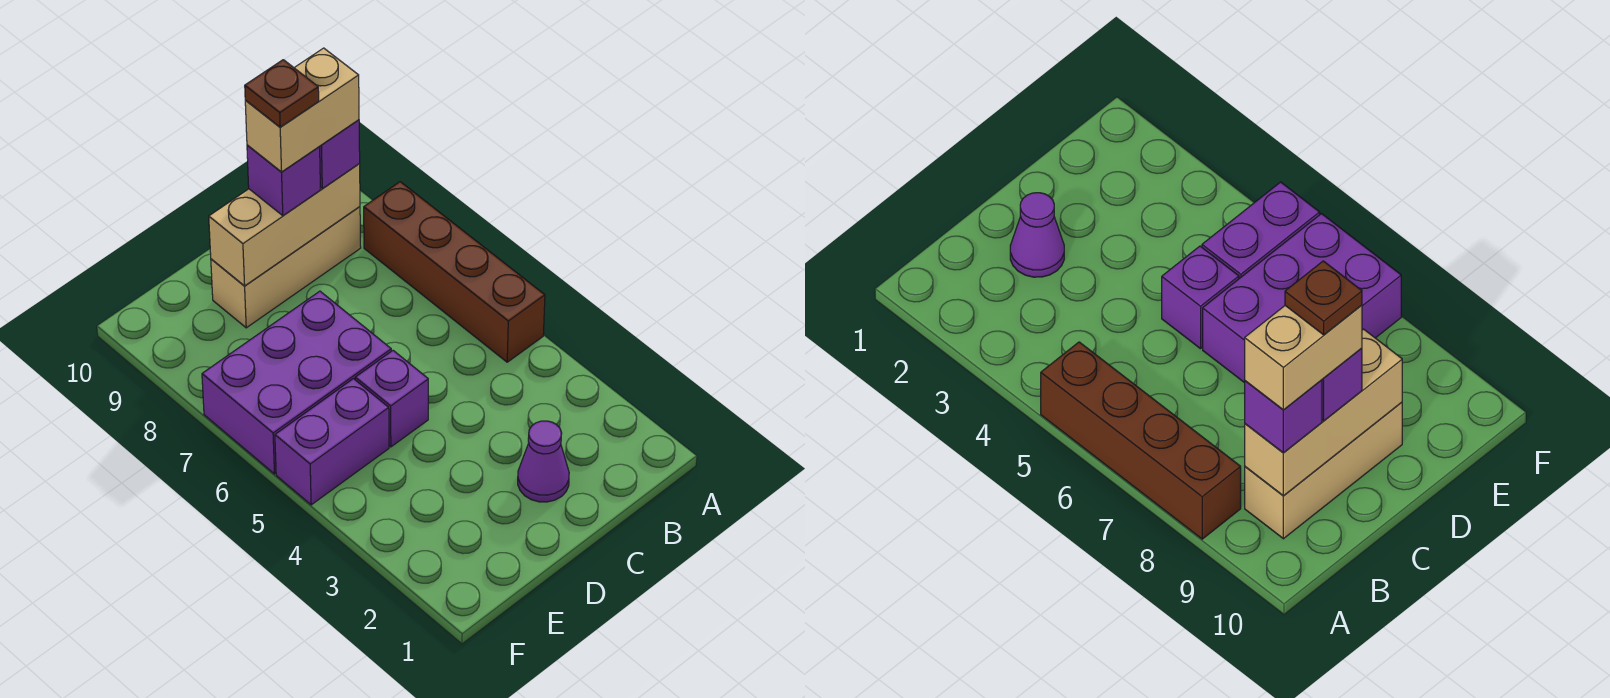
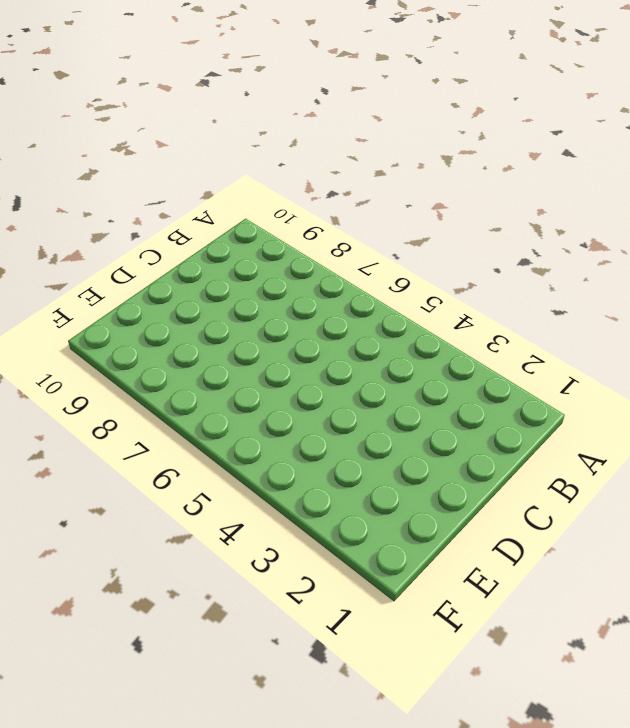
none -> brown 1x4 brick [364,182,545,362]
none -> tan 1x3 brick [211,207,361,328]

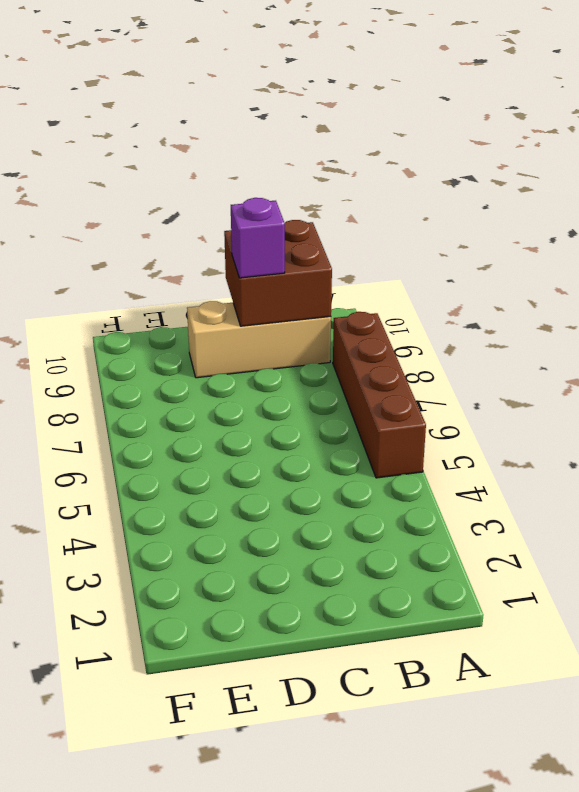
brown 2x2 brick [224,220,332,326] -> tan 1x3 brick [209,164,360,286]
none -> purple 1x1 cone [518,421,569,502]
none -> purple 1x1 brick [355,351,428,447]

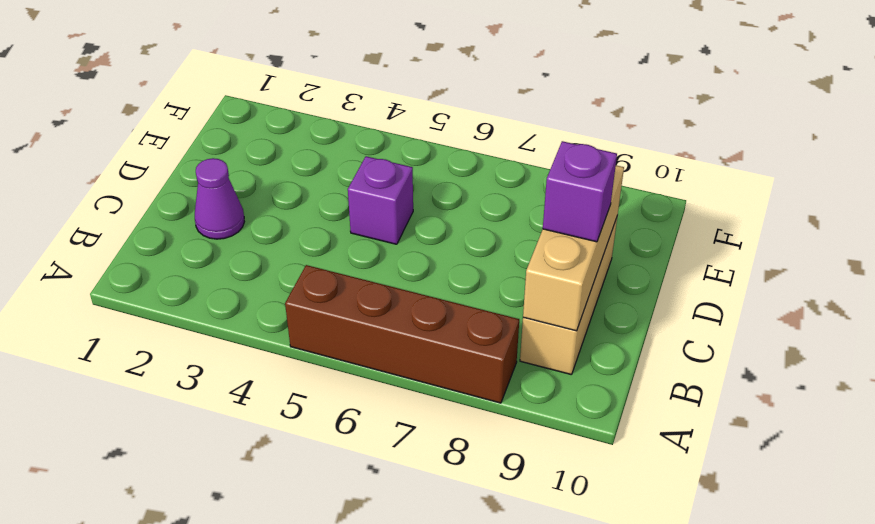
none -> purple 2x3 brick [202,291,391,474]
none -> purple 1x2 brick [275,379,389,505]

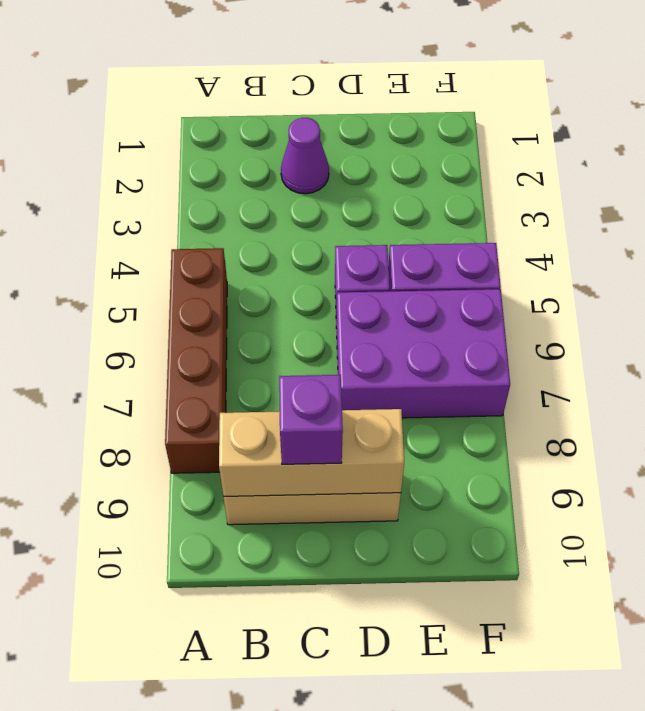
none -> purple 1x1 brick [319,120,360,189]
none -> tan 1x2 brick [245,48,359,172]

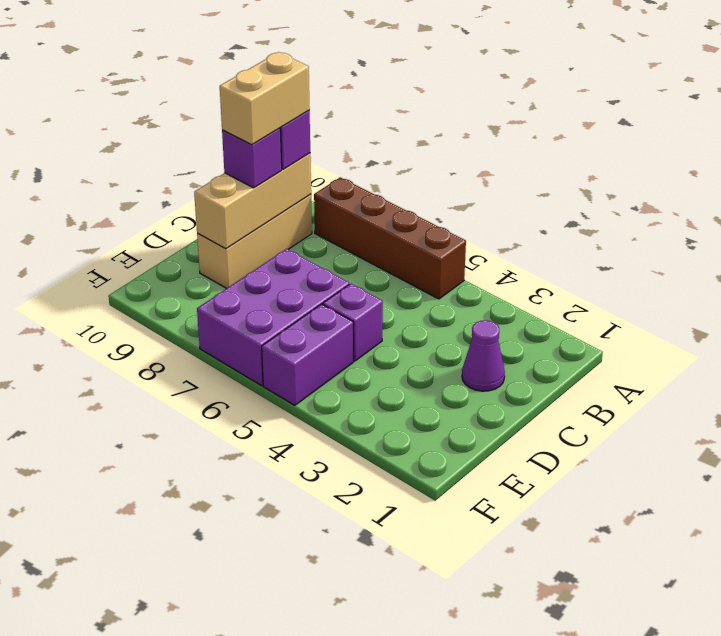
none -> brown 1x1 plate [245,60,319,127]

